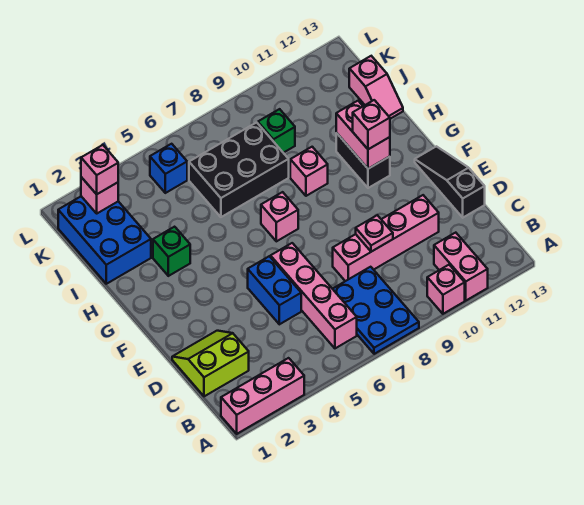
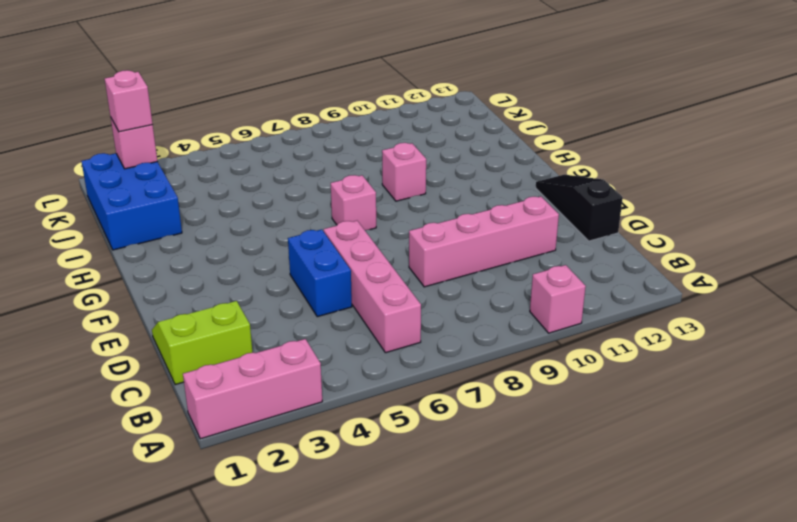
none -> blue 2x3 plate [333,267,419,354]
none -> pink 1x2 brick [434,233,488,300]
none -> black 1x2 brick [336,133,390,188]

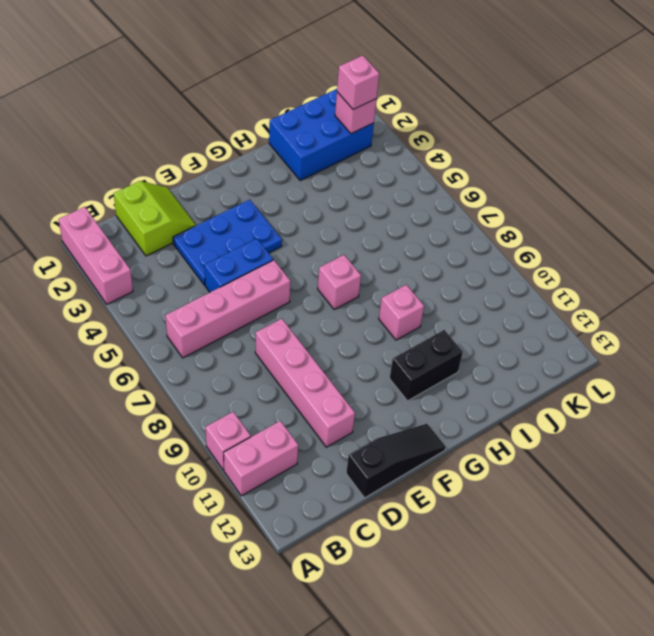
blue 2x3 plate [173,200,282,285] -> blue 2x3 plate moved to [333,267,419,354]
none -> green 1x1 brick [153,227,190,276]
none -> black 2x3 brick [189,122,289,217]
none -> pink 1x2 slope [349,56,403,119]

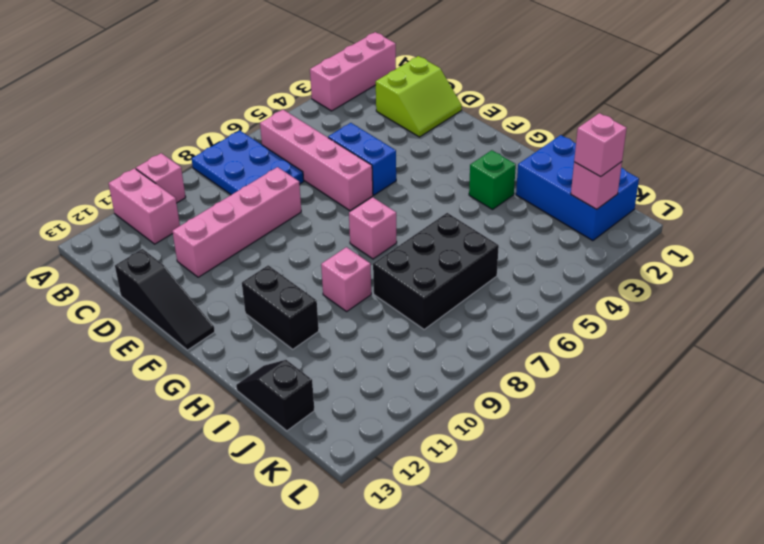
black 1x2 slope [236,360,314,431] -> pink 1x2 slope [349,56,403,119]
none -> green 1x1 brick [258,109,295,153]
none -> blue 1x1 brick [150,144,187,193]
none -> pink 1x1 plate [356,215,393,252]

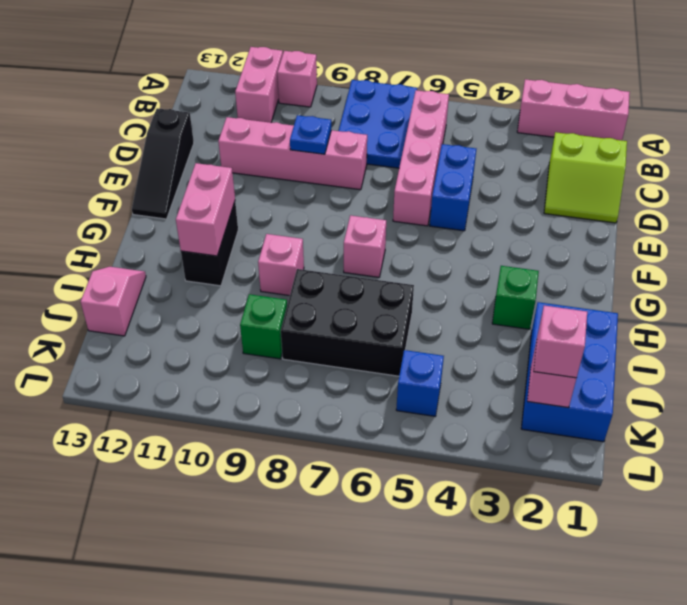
blue 1x1 plate [290,115,331,154] -> pink 1x1 plate [356,215,393,252]
none -> pink 1x1 brick [353,100,390,149]

